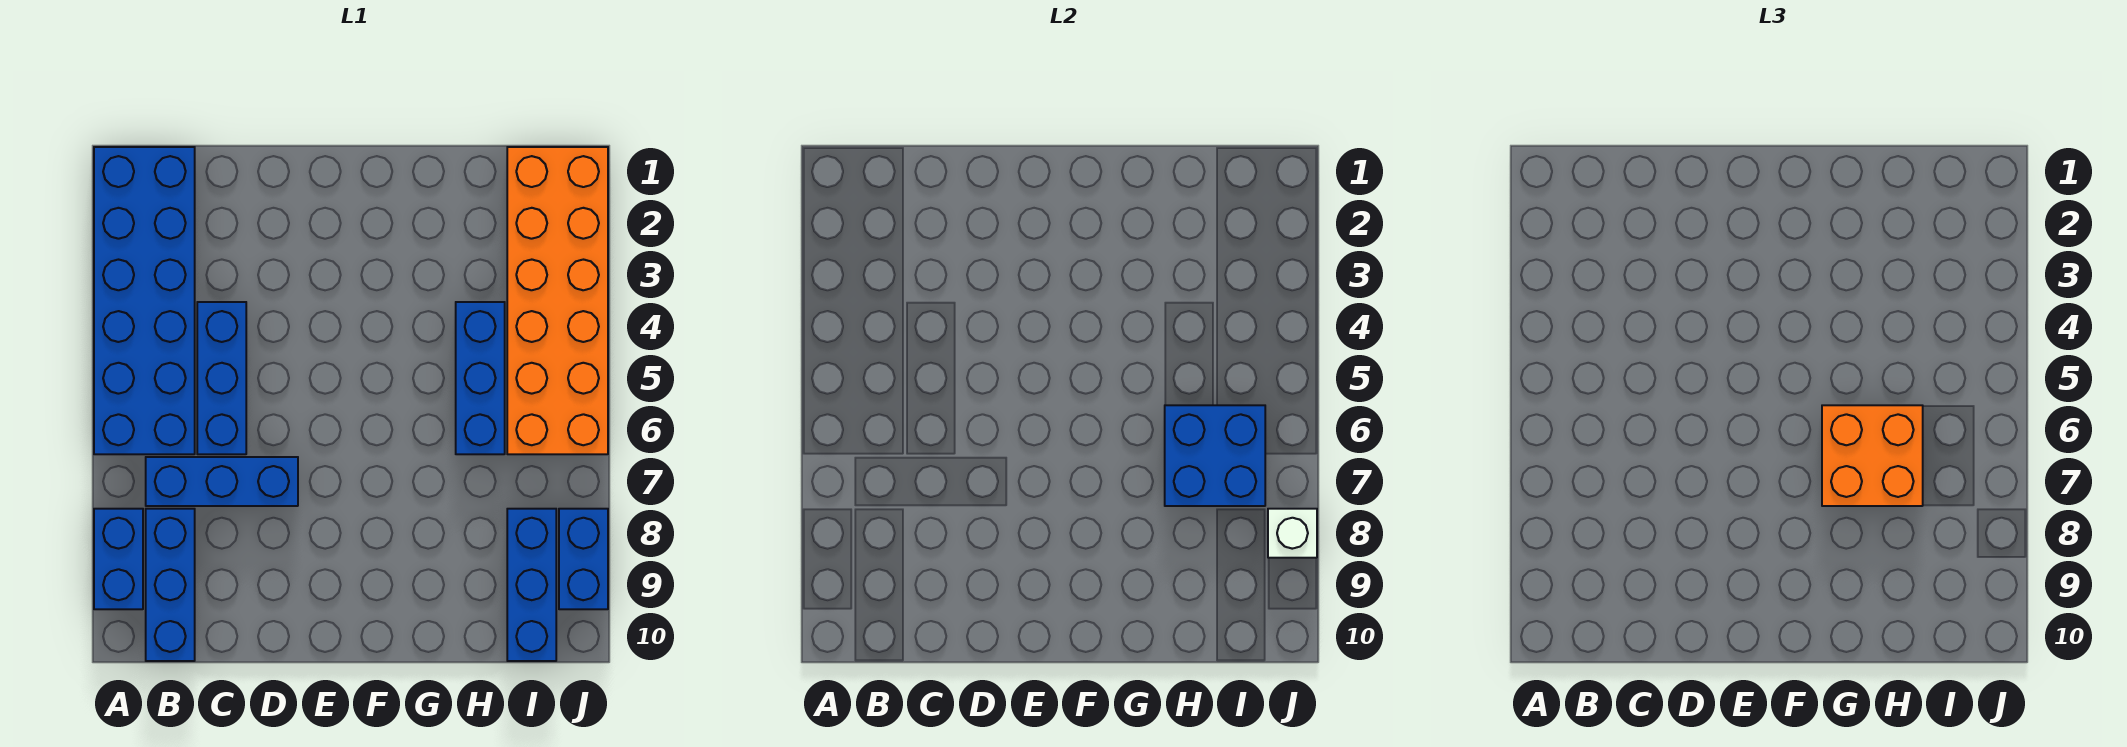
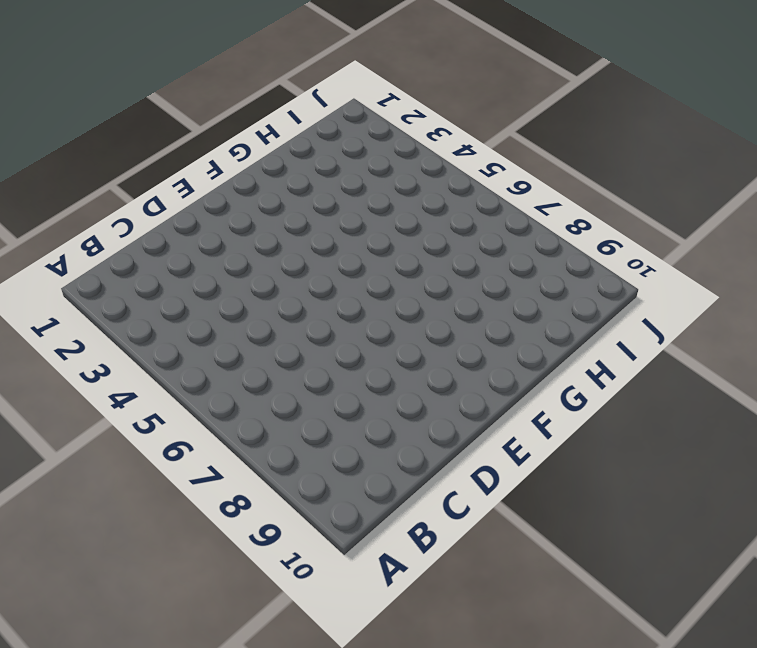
none -> blue 2x6 brick [94,147,195,454]
none -> blue 1x2 brick [94,509,143,609]
none -> blue 1x3 brick [146,457,298,506]

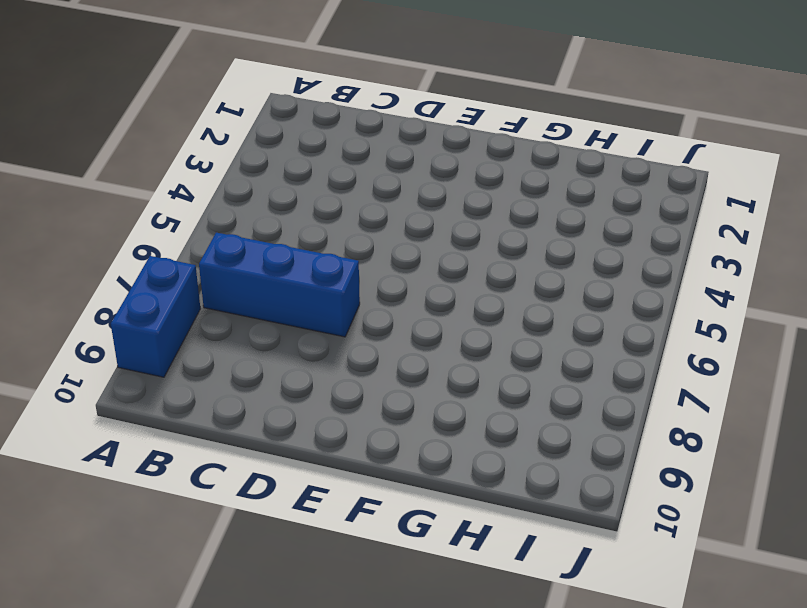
none -> blue 2x6 brick [94,147,195,454]
none -> blue 1x3 brick [146,509,195,661]
none -> blue 1x3 brick [197,302,246,454]

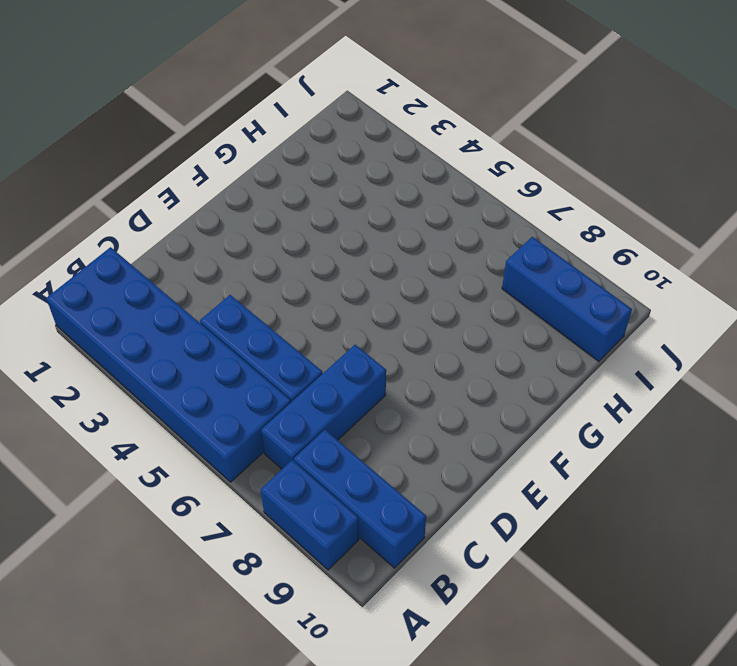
none -> blue 1x3 brick [456,302,505,454]
none -> orange 2x6 brick [507,147,608,454]
none -> blue 1x2 brick [559,509,608,609]

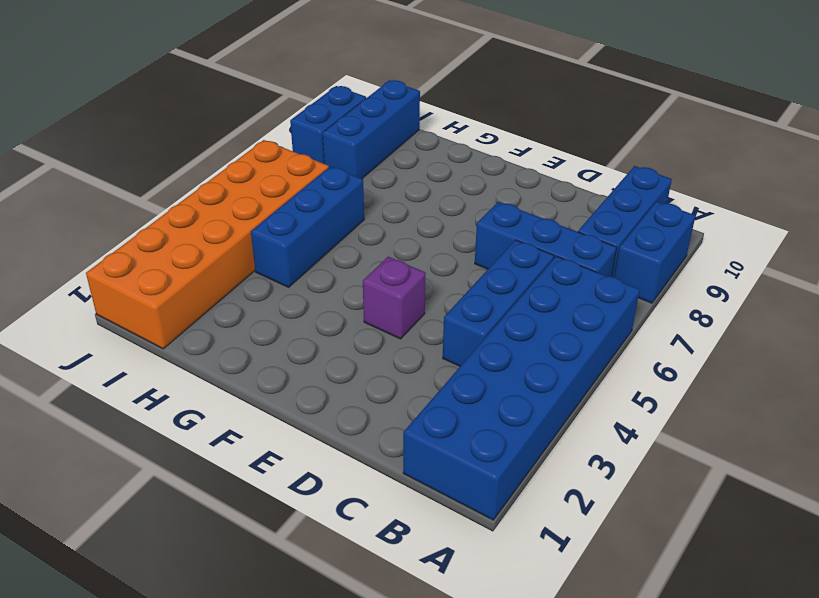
purple 1x1 brick [363,257,426,339] -> none
none -> blue 2x2 brick [1165,405,1265,506]
none -> white 1x1 brick [1268,509,1317,558]
none -> orange 2x2 brick [1822,405,1923,506]

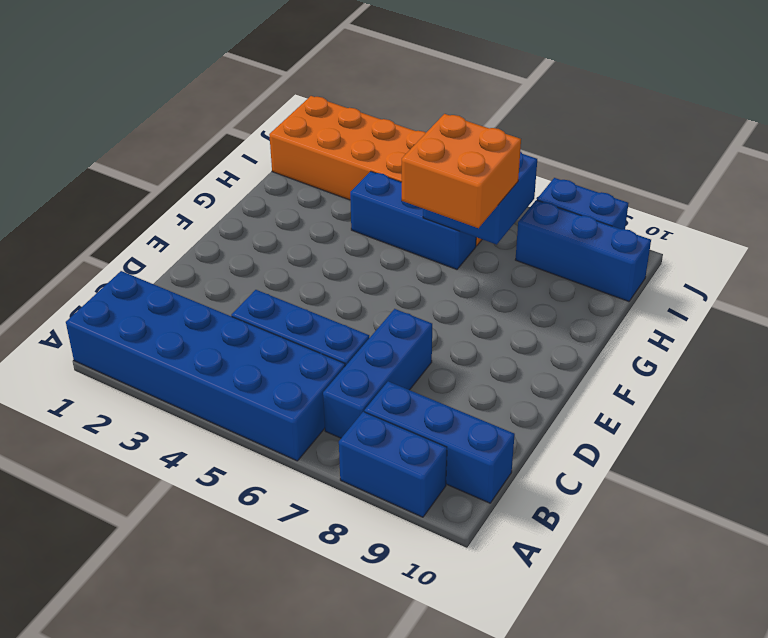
none -> white 1x1 brick [1268,509,1317,558]

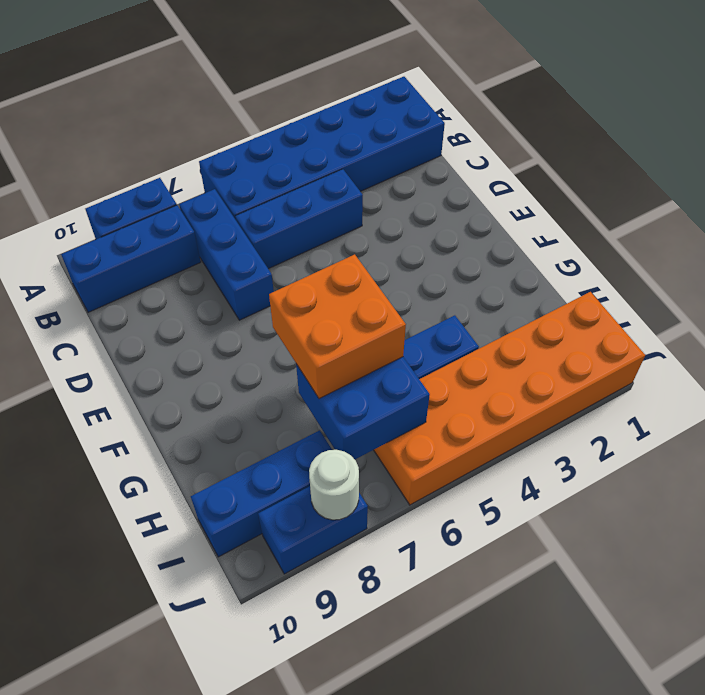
white 1x1 round brick [309,450,359,520] -> white 1x1 brick [1268,509,1317,558]

